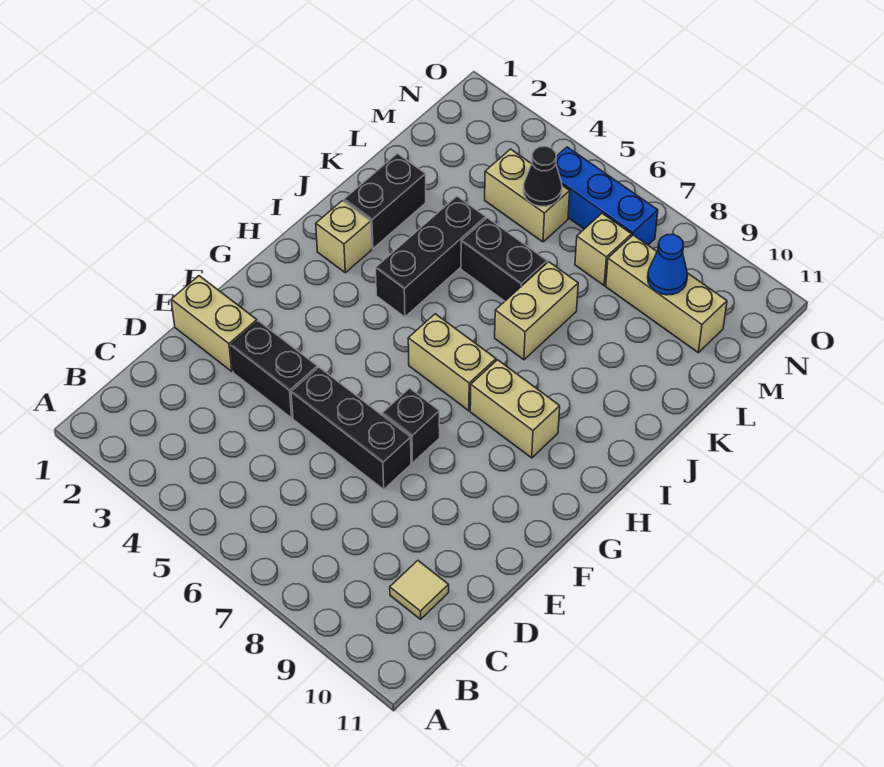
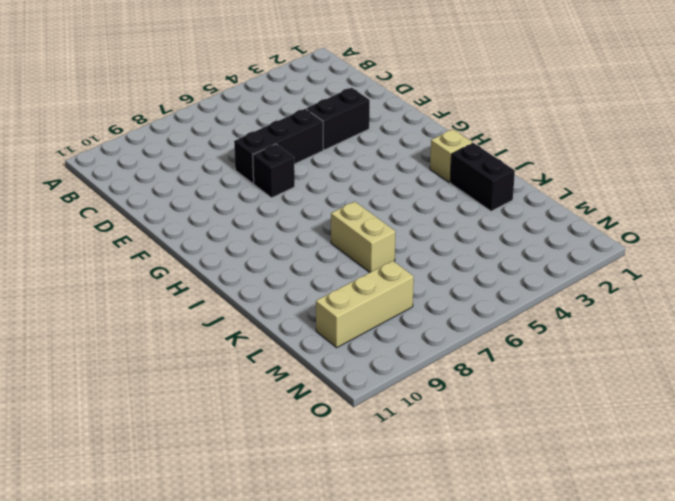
none -> tan 1x1 tile [390,561,449,619]
none -> tan 1x2 brick [171,276,257,372]
none -> tan 1x2 brick [408,314,496,411]

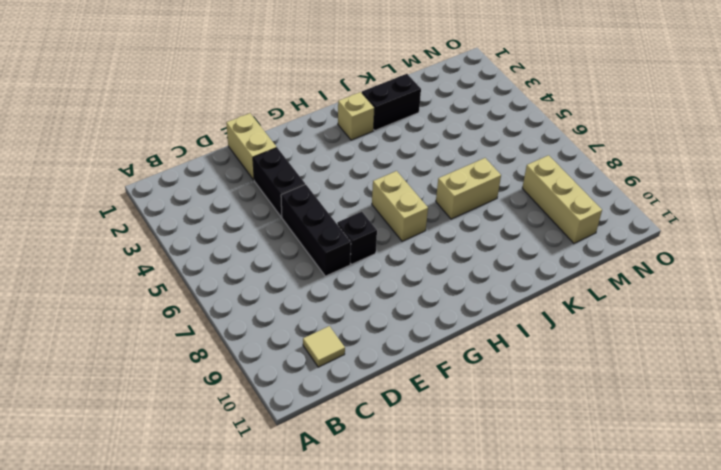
none -> tan 1x2 brick [470,360,560,458]
none -> black 1x3 brick [376,196,486,317]
none -> black 1x2 brick [461,218,547,301]

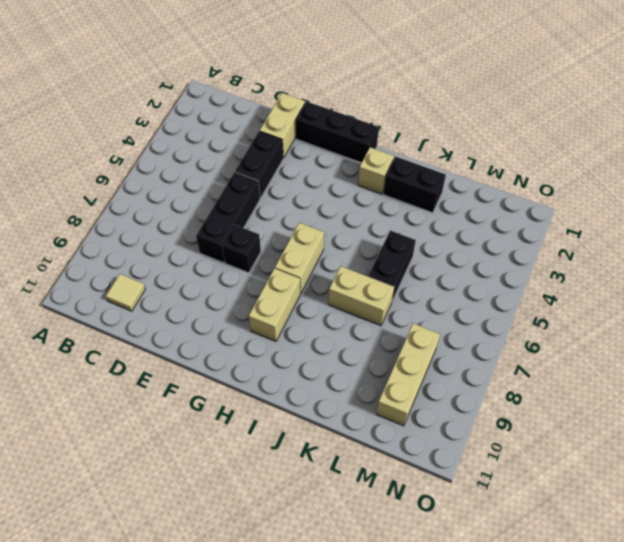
black 1x3 brick [296,101,379,163] -> black 1x3 brick moved to [376,196,486,317]
none -> tan 1x2 brick [485,149,570,242]
none -> tan 1x1 brick [575,213,632,285]
none -> blue 1x3 brick [556,147,658,245]

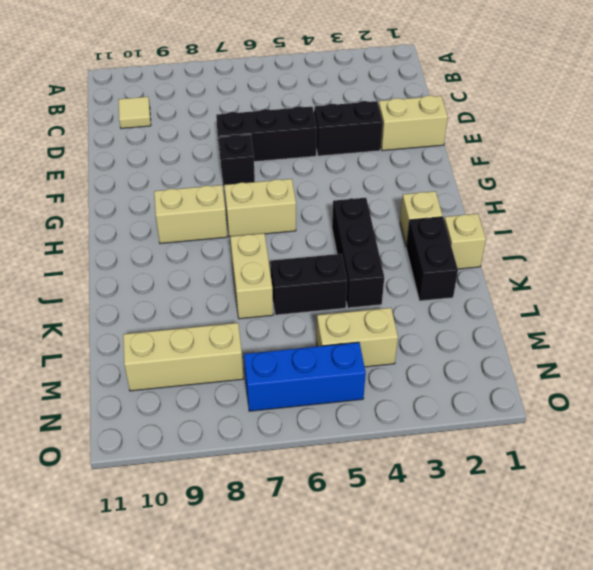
tan 1x1 brick [444,214,486,269] -> tan 1x1 brick moved to [575,213,632,285]
none -> black 1x1 cone [523,146,562,206]
none -> blue 1x1 cone [648,234,687,295]

